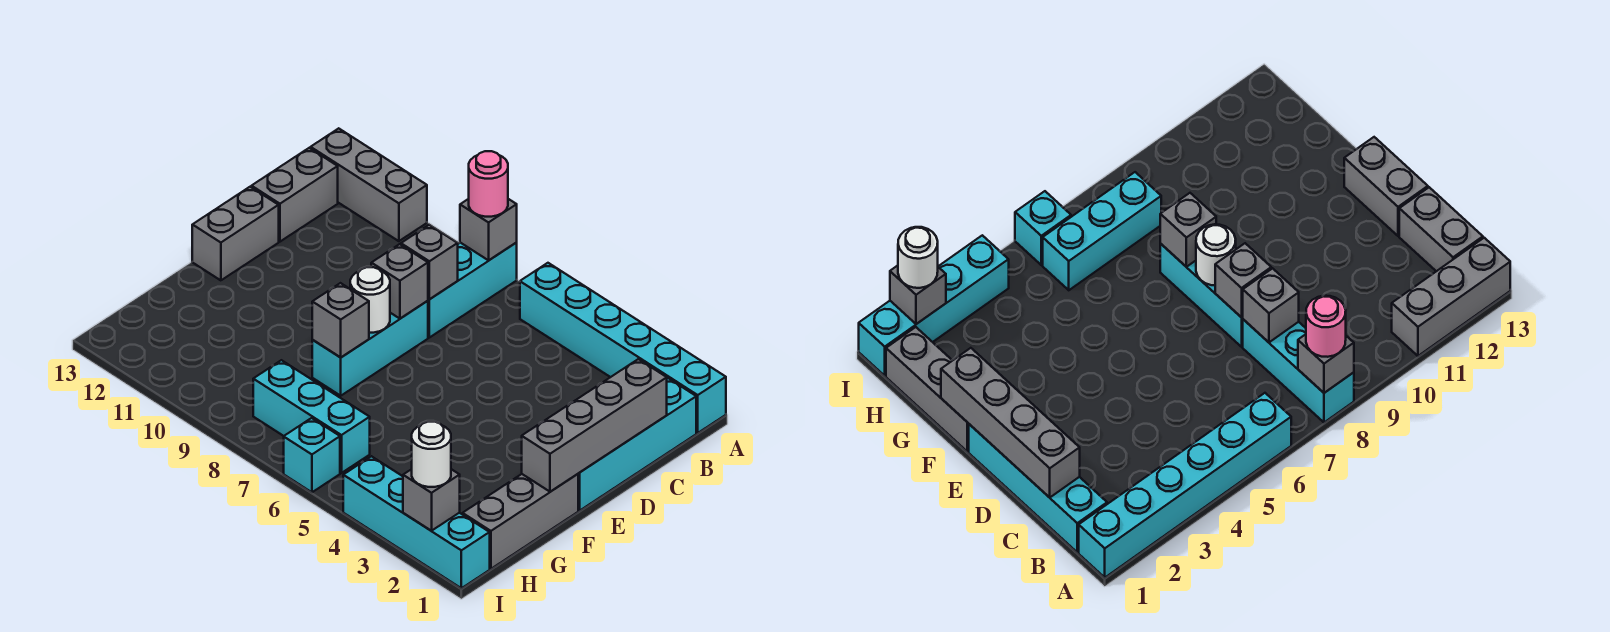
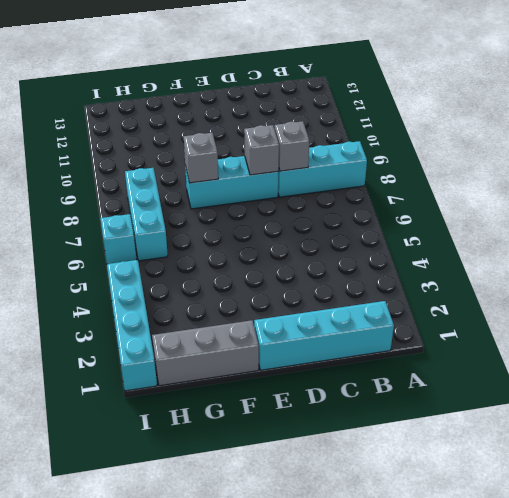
none -> cyan 1x6 brick [520,263,726,433]
none -> grey 1x3 brick [311,128,427,241]
none -> grey 1x2 brick [252,148,338,242]

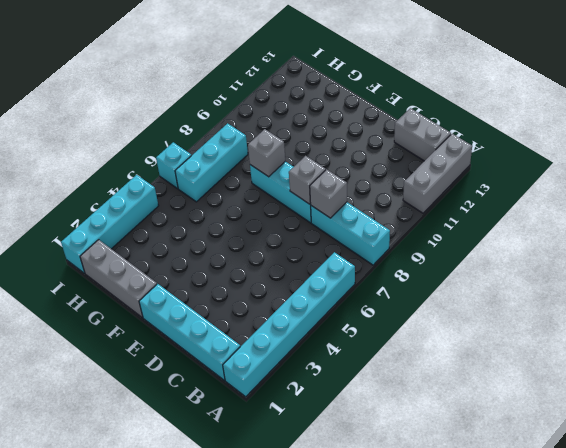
none -> grey 1x2 brick [192,187,279,280]
none -> grey 1x1 brick [460,199,517,260]
none -> grey 1x4 brick [522,359,667,492]

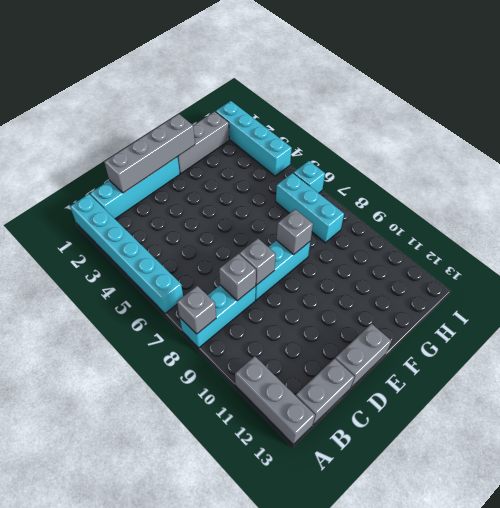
none -> white 1x1 round brick [350,267,390,333]
none -> grey 1x1 brick [403,469,460,531]
none -> pink 1x1 round brick [469,151,508,217]

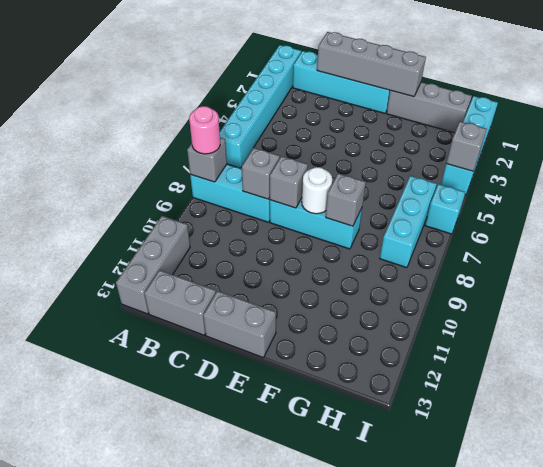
grey 1x1 brick [446,121,487,171] -> grey 1x1 brick moved to [403,469,460,531]
none -> white 1x1 round brick [412,422,451,487]

